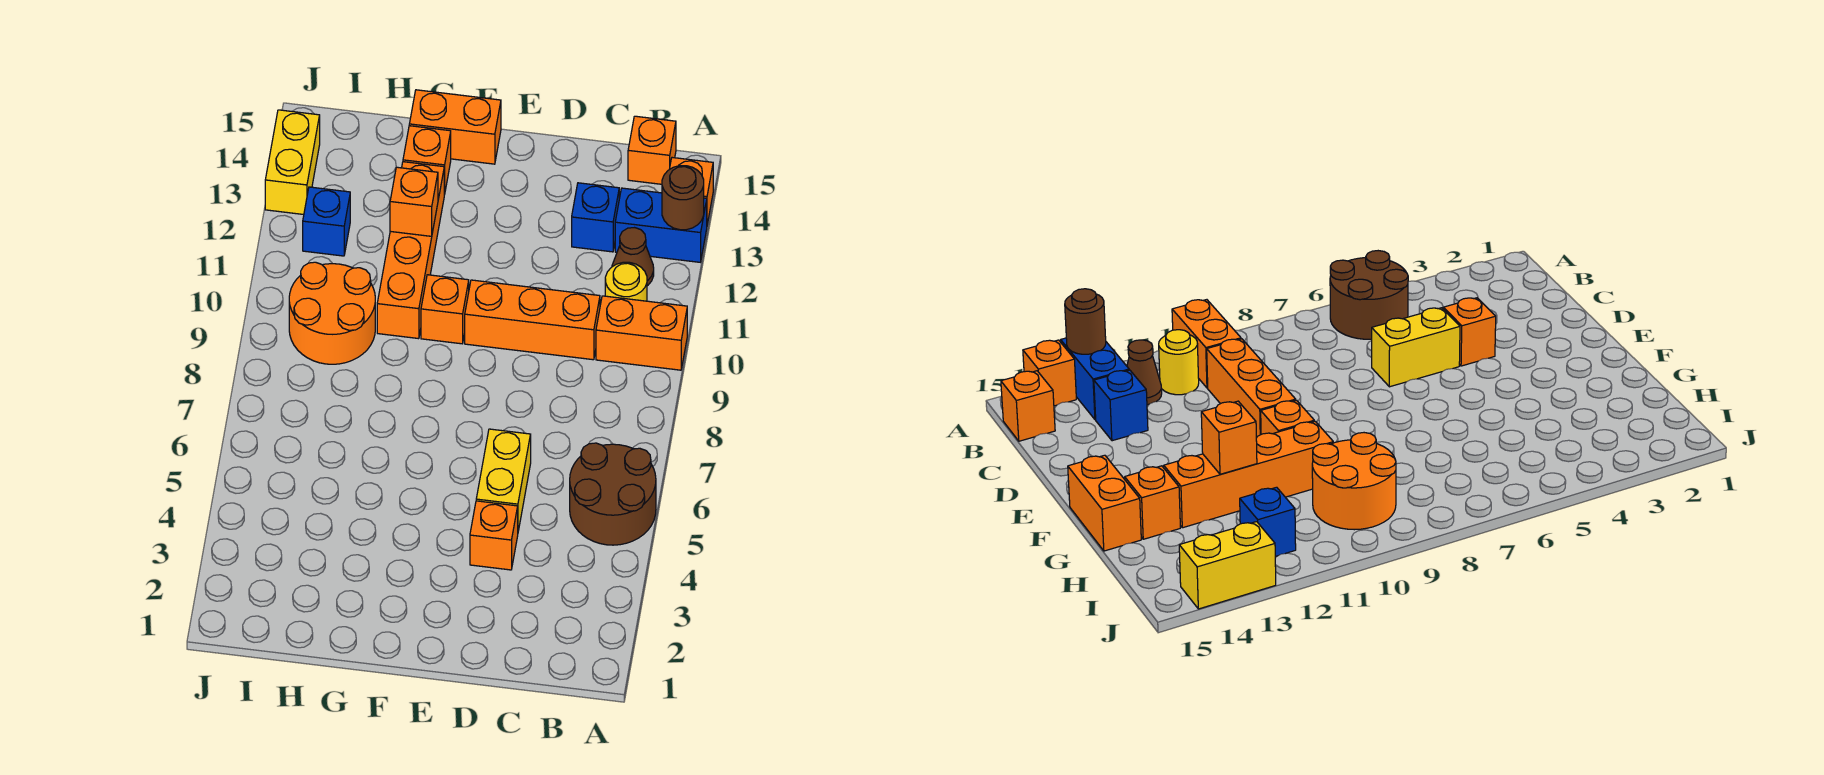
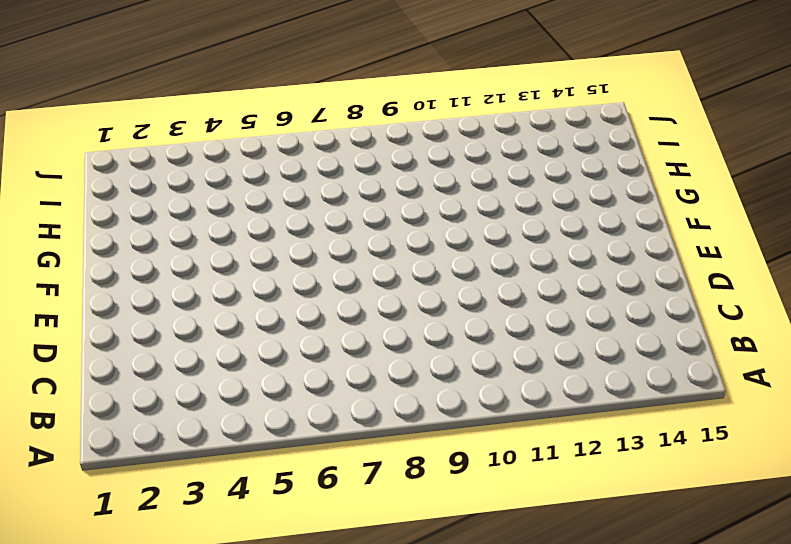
none -> brown 2x2 round brick [570,443,656,545]
none -> orange 1x2 brick [596,296,687,370]
none -> blue 1x2 brick [615,188,707,262]

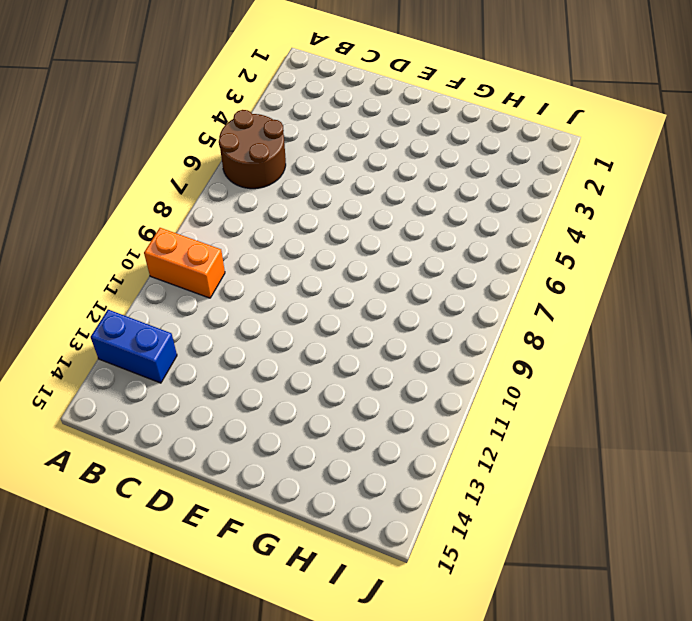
none -> orange 1x1 brick [670,158,713,224]
none -> yellow 1x1 round brick [605,262,647,301]
none -> brown 1x1 cone [612,228,654,286]

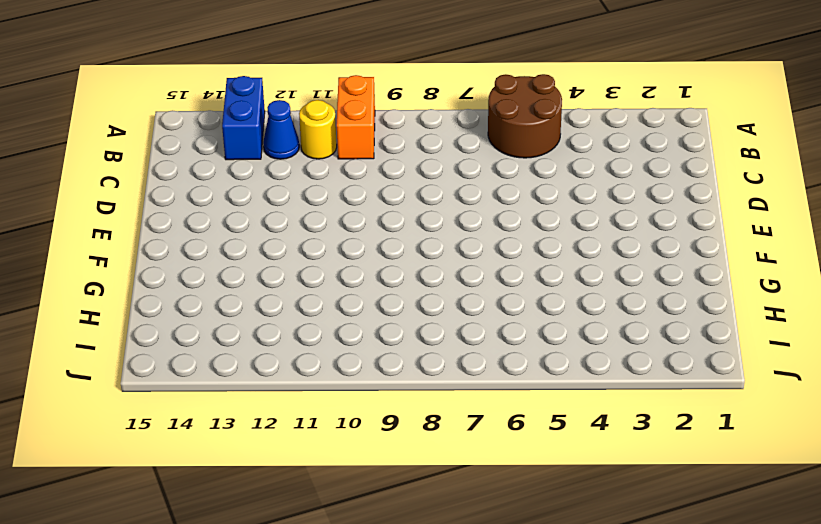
blue 1x1 cone [263,100,299,159] -> brown 1x1 cone [612,228,654,286]
none -> orange 1x1 brick [670,158,713,224]
none -> orange 1x1 brick [628,116,676,184]
none -> orange 1x3 brick [465,280,600,360]

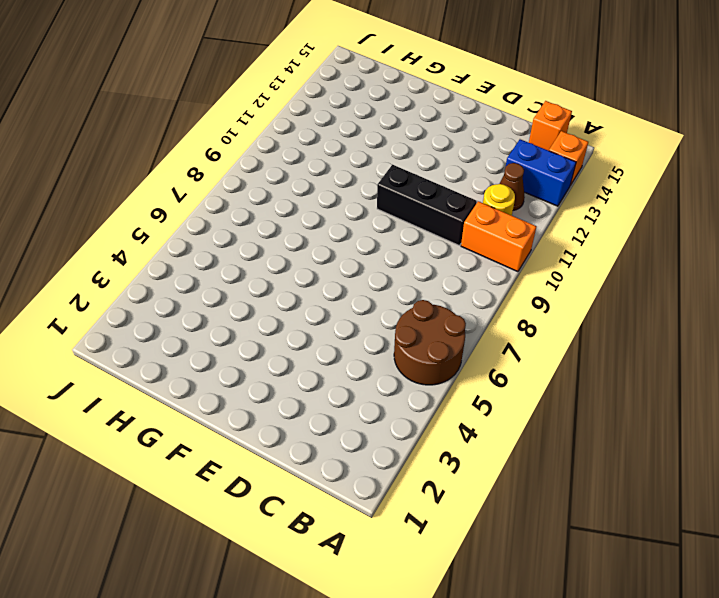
black 1x3 brick [377,164,477,246] -> orange 1x3 brick [465,280,600,360]
none -> blue 1x1 brick [572,183,619,252]
none -> orange 1x1 brick [470,501,518,570]
none -> yellow 1x2 brick [476,429,531,531]

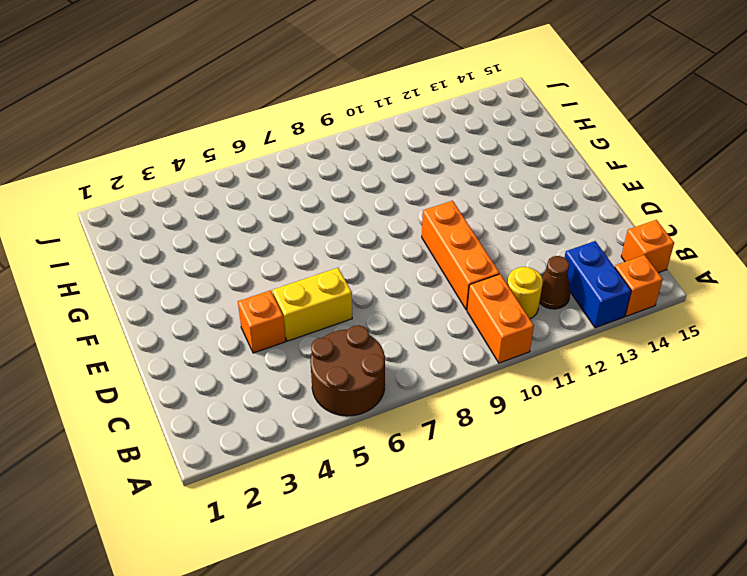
none -> blue 1x1 brick [572,183,619,252]
none -> orange 1x1 brick [421,275,469,344]
none -> orange 1x2 brick [409,90,501,164]

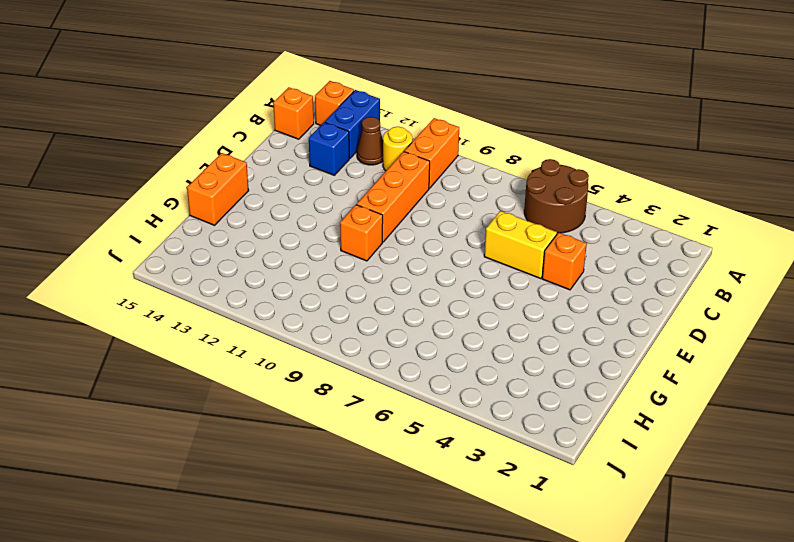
none -> orange 1x4 brick [377,162,444,339]
none -> orange 1x1 brick [403,126,451,195]
none -> orange 2x2 round brick [289,262,375,364]

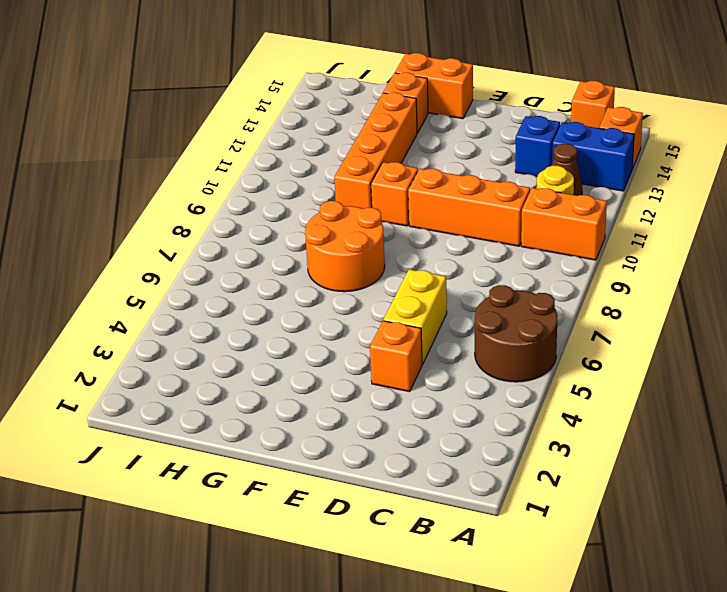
orange 2x2 round brick [305,201,385,292] -> orange 2x2 round brick moved to [289,262,375,364]
none -> blue 1x1 brick [303,187,350,256]
none -> yellow 1x2 brick [265,110,320,215]
none -> brown 1x1 round brick [662,166,704,230]

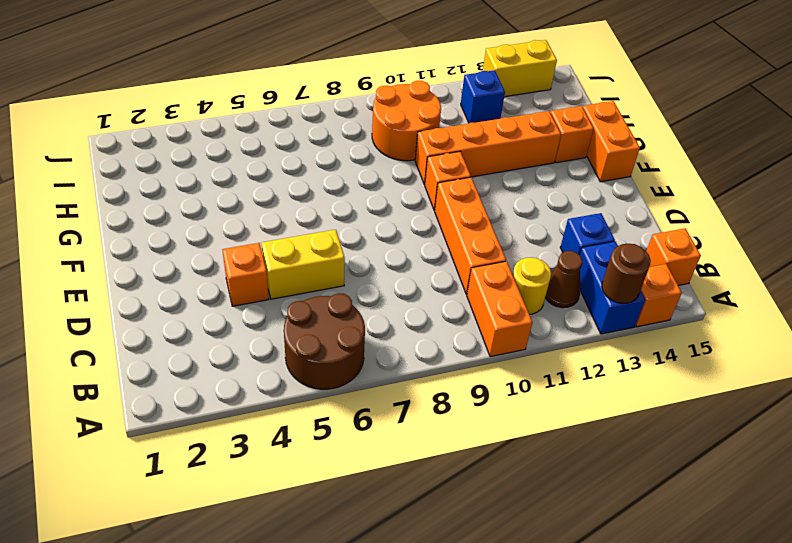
none -> orange 1x1 brick [390,167,438,236]

